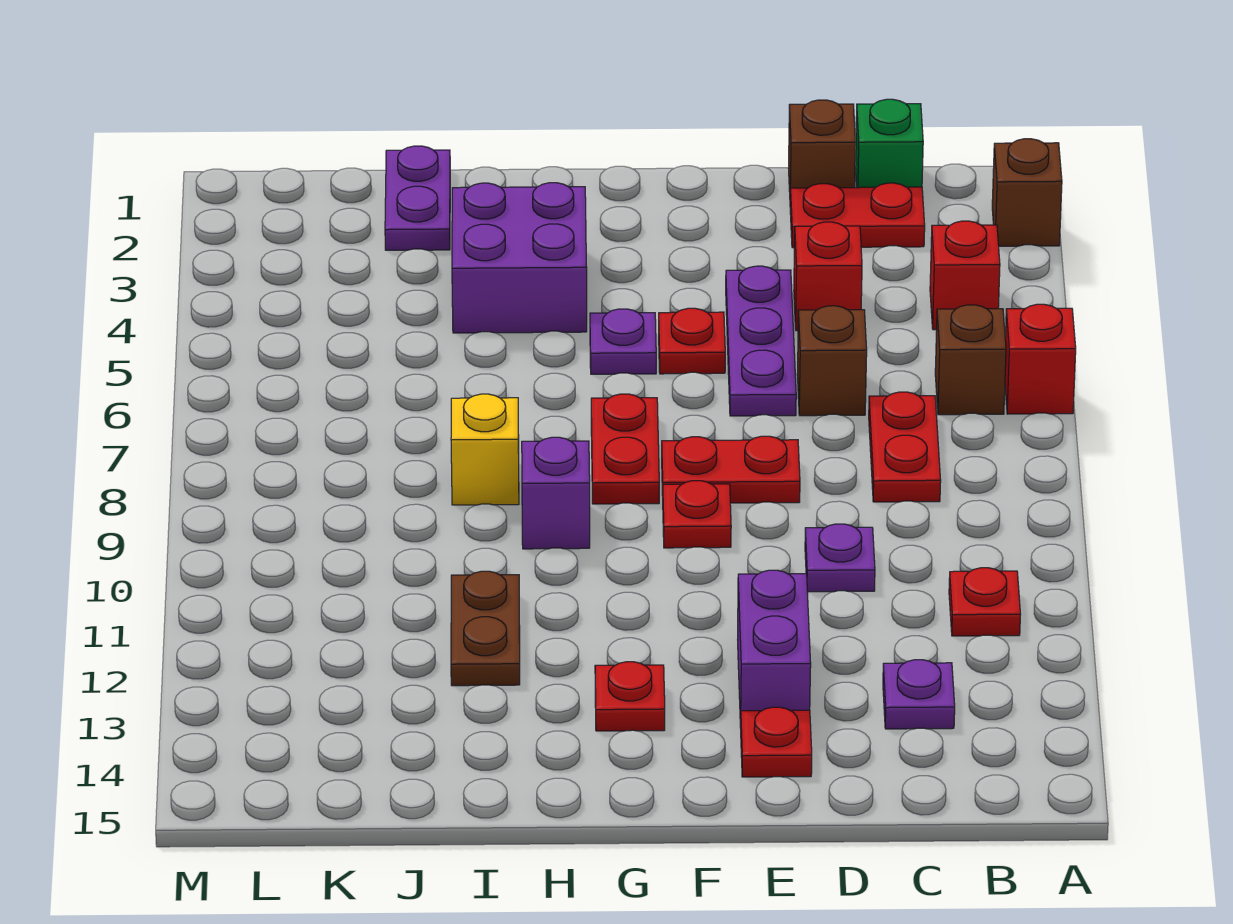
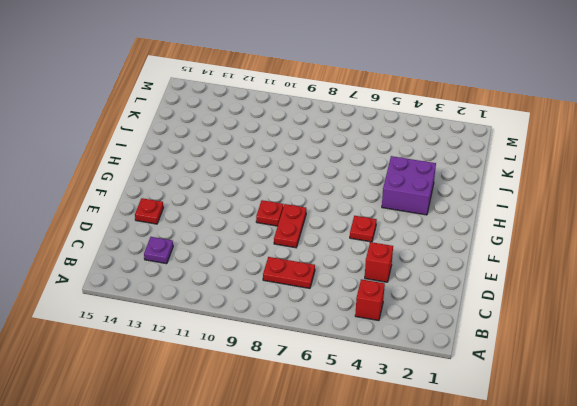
none -> brown 1x1 brick [992,139,1062,246]
none -> red 1x1 brick [1005,304,1076,414]
none -> brown 1x1 brick [935,305,1006,415]

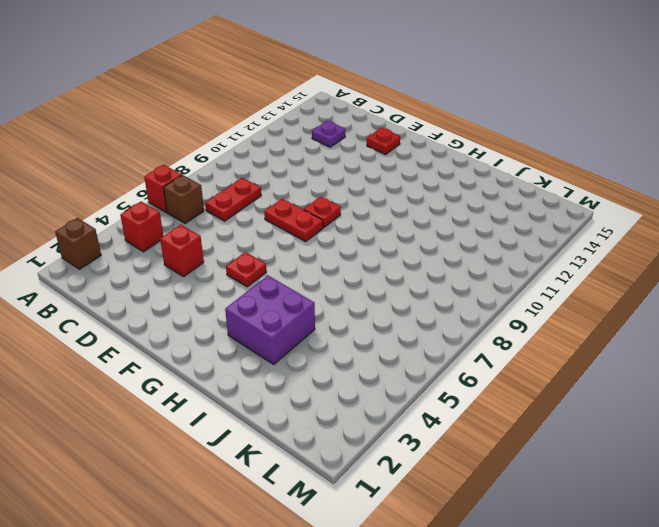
none -> red 1x1 plate [949,568,1021,636]
none -> green 1x1 brick [855,99,923,188]
none -> red 1x2 plate [790,183,925,248]

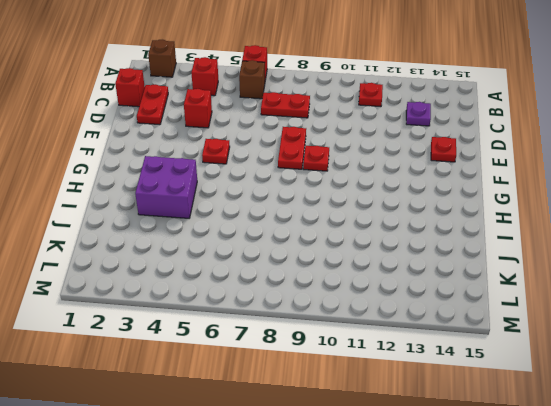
red 1x1 brick [115,68,145,107] -> green 1x1 brick [855,99,923,188]
none -> brown 1x1 brick [789,100,856,192]
none -> brown 1x1 brick [797,306,867,416]
none -> purple 1x1 plate [805,524,875,592]

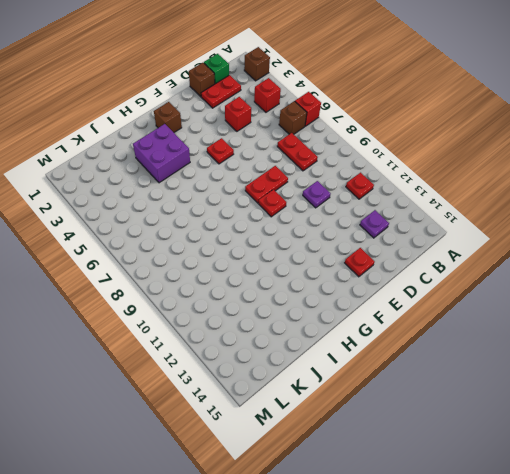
brown 1x1 brick [154,102,182,132] -> brown 1x1 brick moved to [797,306,867,416]
none -> purple 1x3 plate [726,266,796,416]
none -> purple 1x2 brick [738,570,811,728]
none -> purple 1x1 plate [590,309,656,374]

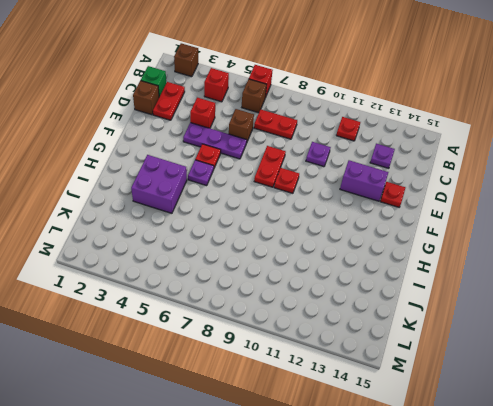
none -> red 1x2 plate [591,394,659,504]
none -> red 1x1 plate [595,662,665,731]
none -> purple 1x1 brick [522,437,590,549]

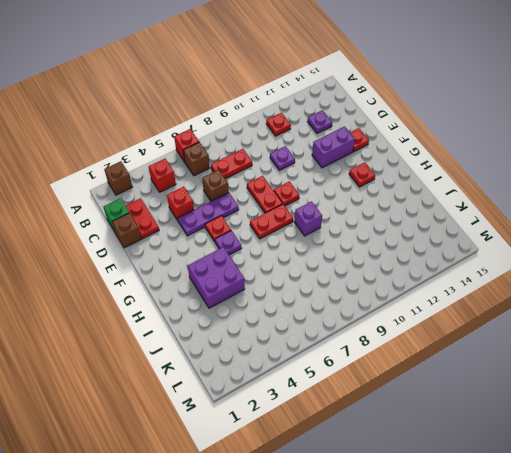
none -> yellow 1x1 brick [451,394,519,505]
none -> brown 1x2 plate [451,571,520,686]
none -> purple 1x2 plate [385,146,450,250]

